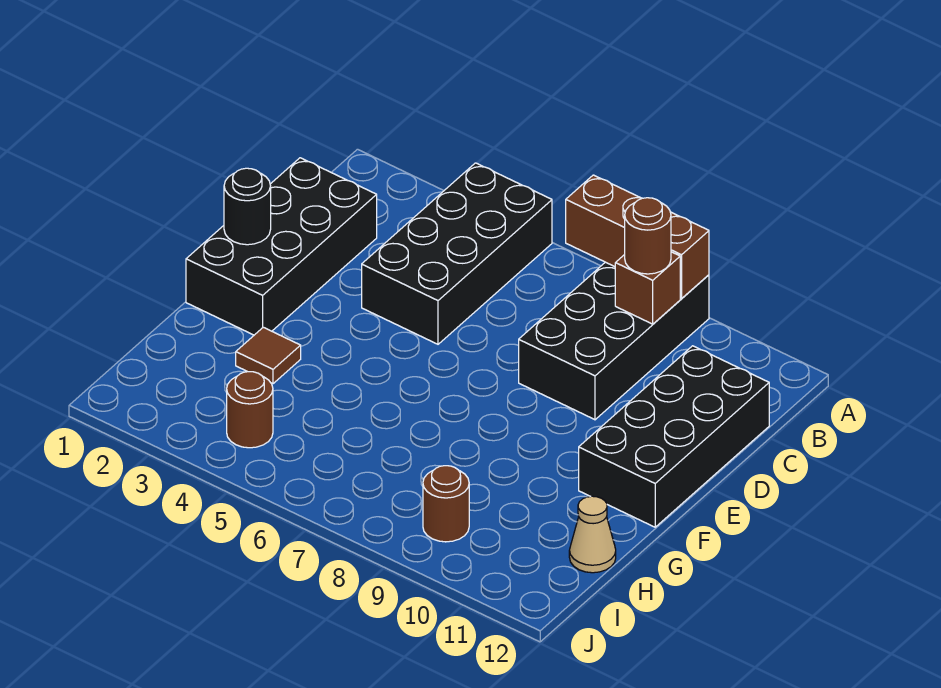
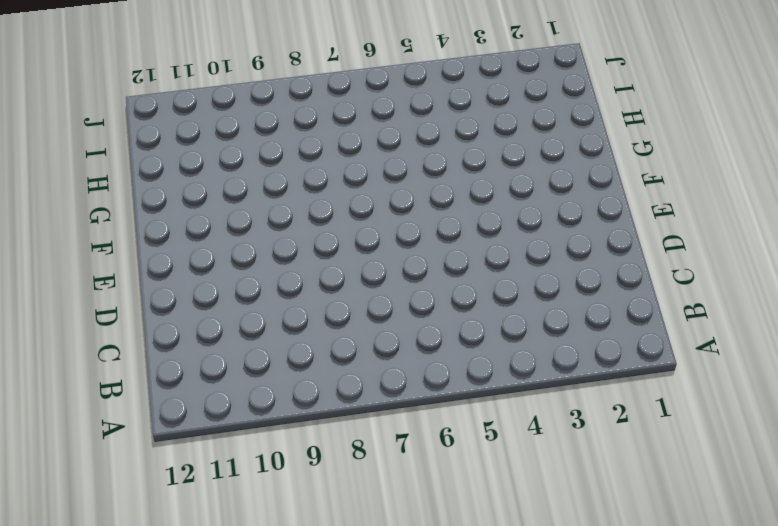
none -> black 2x4 brick [362,163,552,344]
none -> black 2x4 brick [519,262,709,420]
none -> black 2x4 brick [186,158,377,335]

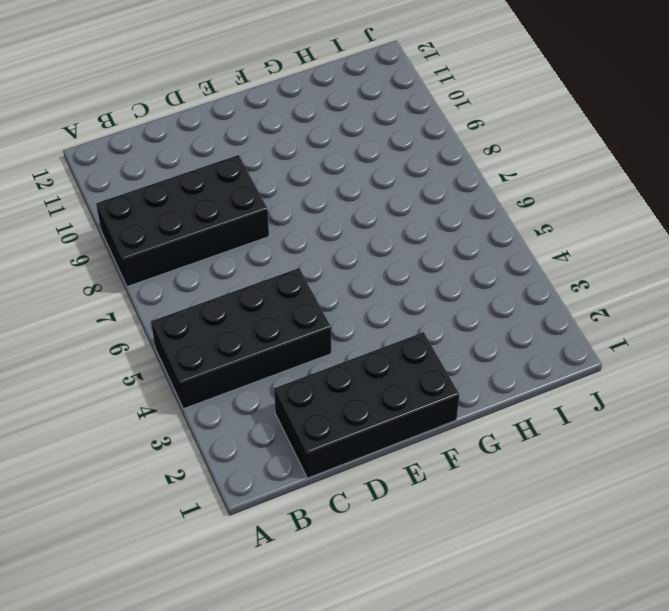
none -> black 2x4 brick [579,346,769,527]
none -> brown 1x1 tile [236,327,301,384]
none -> tan 1x1 cone [569,496,616,573]

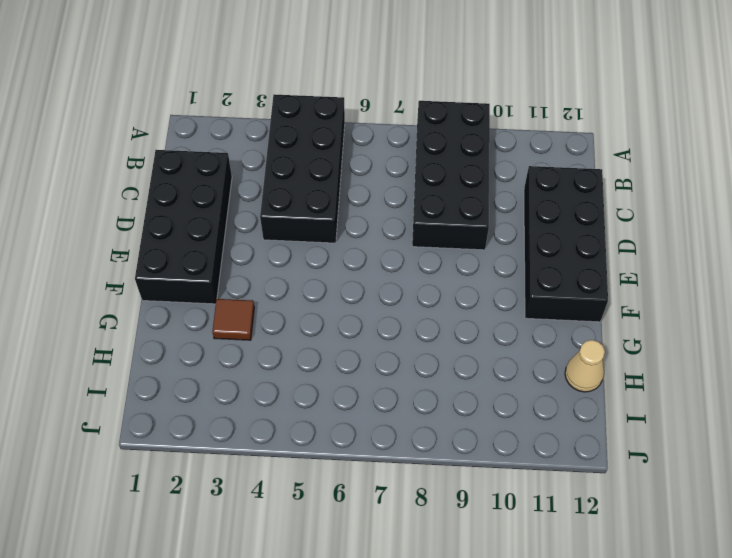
none -> brown 1x1 round brick [227,372,273,448]
none -> brown 1x1 round brick [423,466,469,542]
none -> brown 1x3 brick [566,175,709,298]

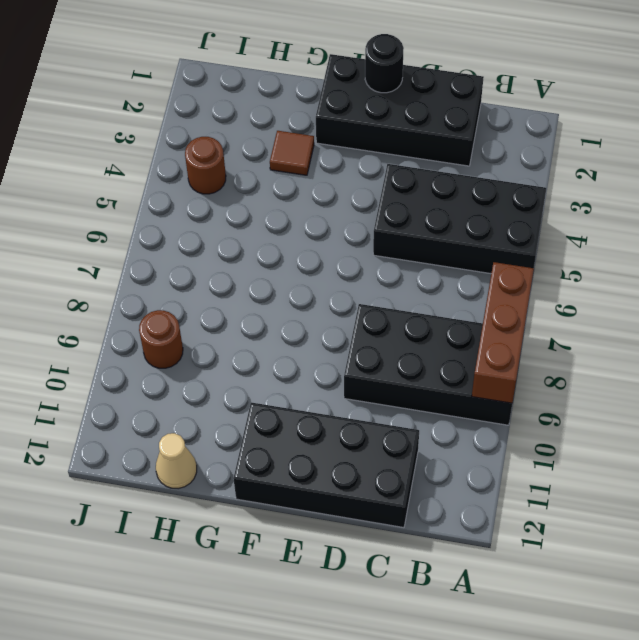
none -> brown 1x1 brick [615,252,680,324]
none -> brown 1x1 round brick [625,198,671,274]

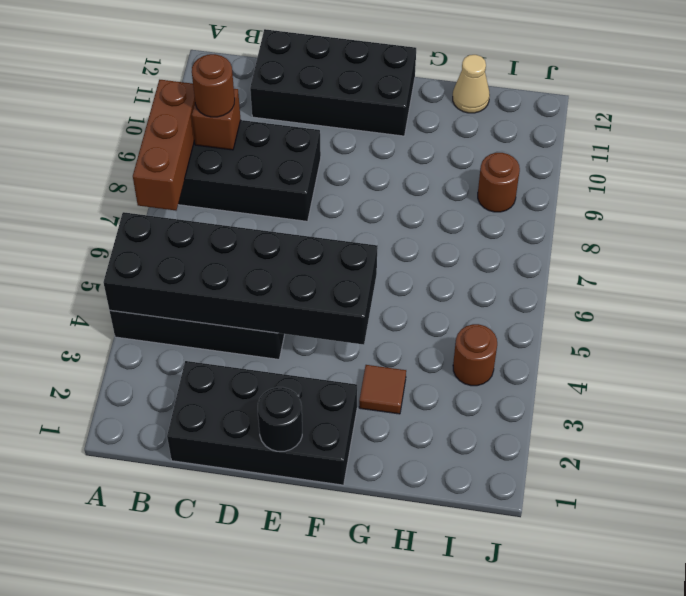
black 2x6 brick [104,212,377,345] -> none

